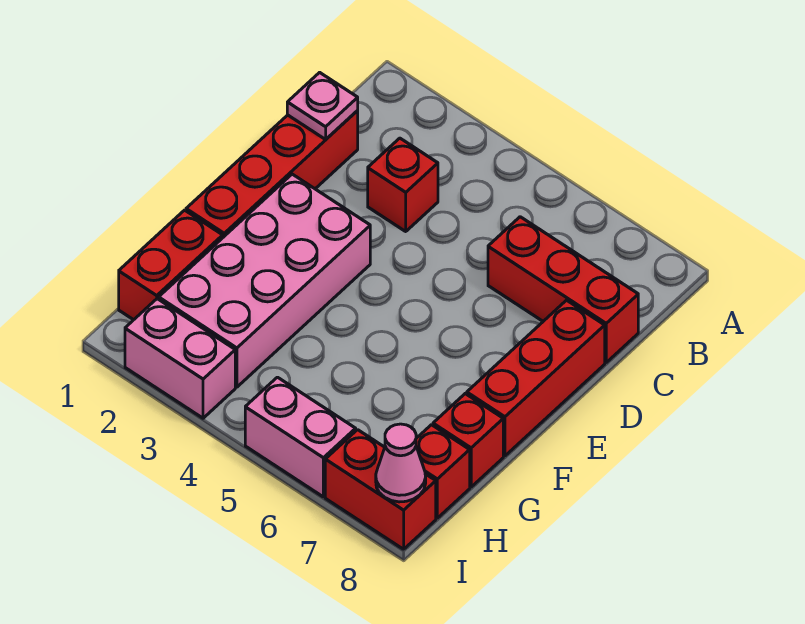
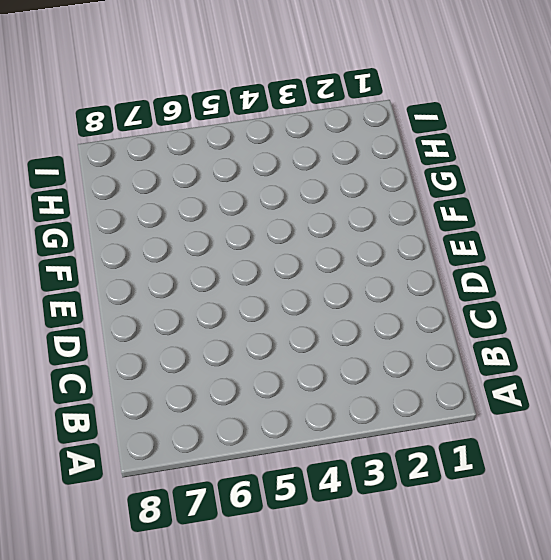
none -> red 1x4 brick [186,111,358,237]
none -> red 1x1 brick [368,138,438,231]
none -> red 1x3 brick [488,217,638,362]

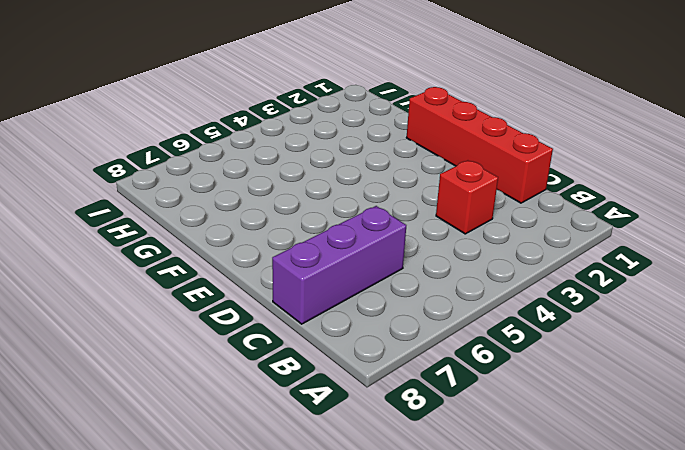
purple 1x3 brick [272,206,406,324] -> red 1x3 brick [488,217,638,362]
none -> red 1x3 brick [467,300,605,456]
none -> pink 2x4 brick [159,174,370,387]
none -> red 1x2 brick [119,210,223,320]

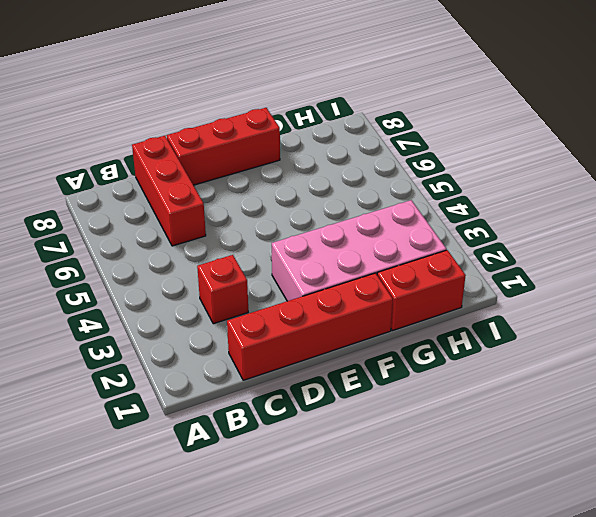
none -> red 1x1 brick [433,394,503,487]
none -> red 1x1 brick [416,425,470,518]
none -> pink 1x2 brick [125,299,235,418]

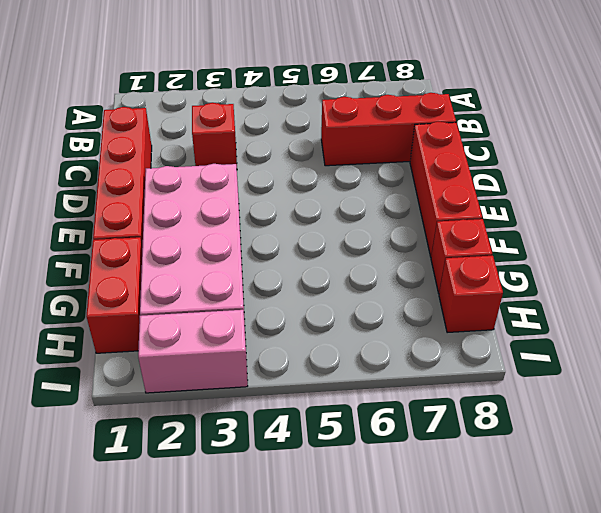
none -> pink 1x2 brick [245,377,356,497]
none -> red 1x2 brick [325,430,436,549]
none -> pink 1x1 plate [287,72,358,139]

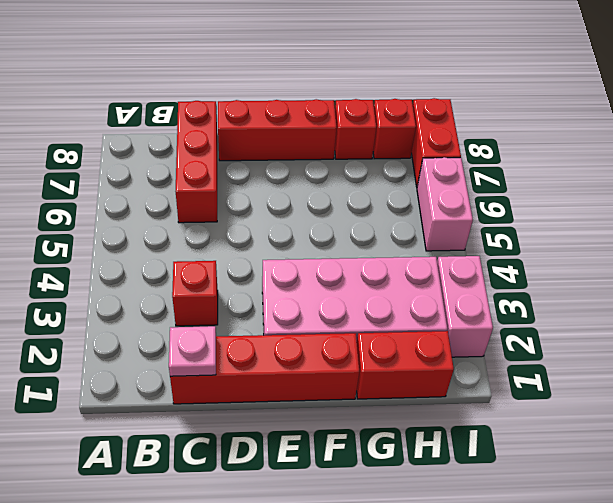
none -> pink 1x1 cone [376,424,426,502]

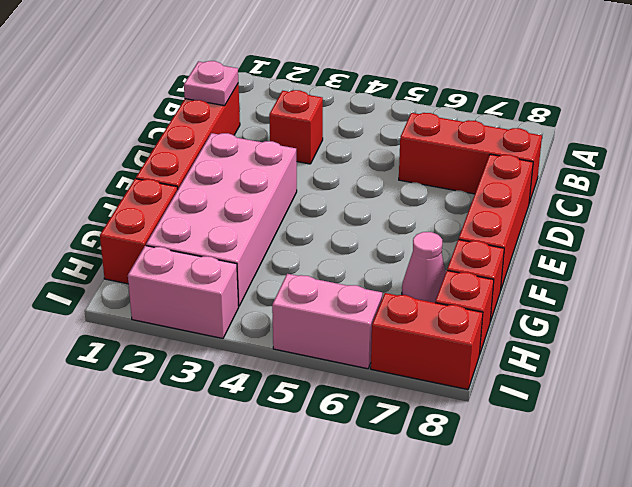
pink 1x1 cone [402,232,446,303] -> pink 1x1 cone moved to [376,424,426,502]

